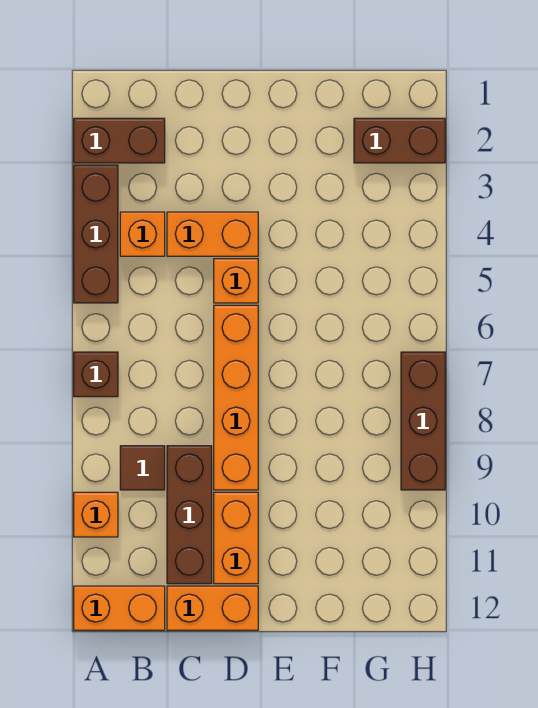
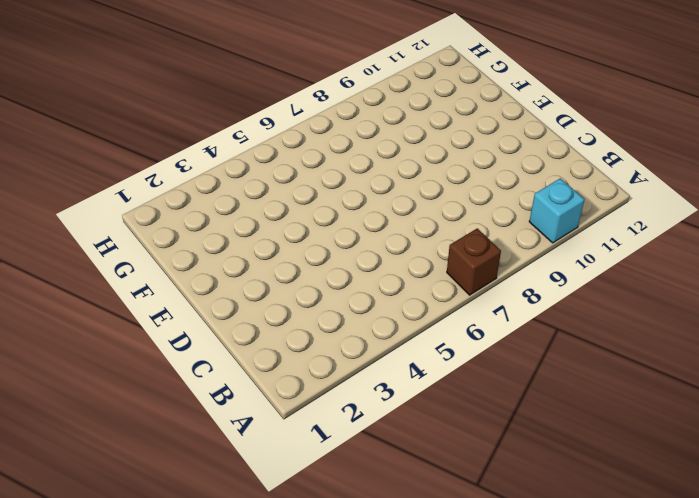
cyan 1x1 brick [529,178,584,243] -> orange 1x1 brick [74,492,118,537]
none -> brown 1x2 brick [74,118,165,163]
none -> brown 1x3 brick [74,165,118,303]
none -> orange 1x2 brick [74,586,165,630]

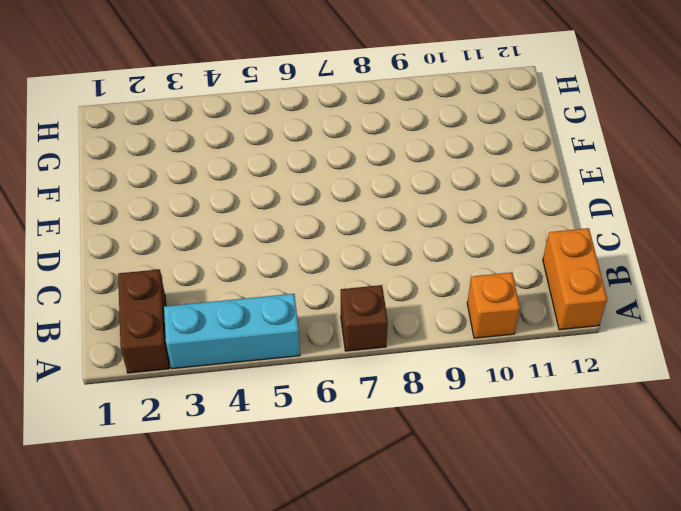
cyan 1x3 brick [164,294,300,369] -> brown 1x3 brick [74,165,118,303]
none -> orange 1x1 brick [120,212,165,256]
none -> brown 1x1 tile [120,446,165,490]
none -> orange 1x2 brick [167,212,258,256]

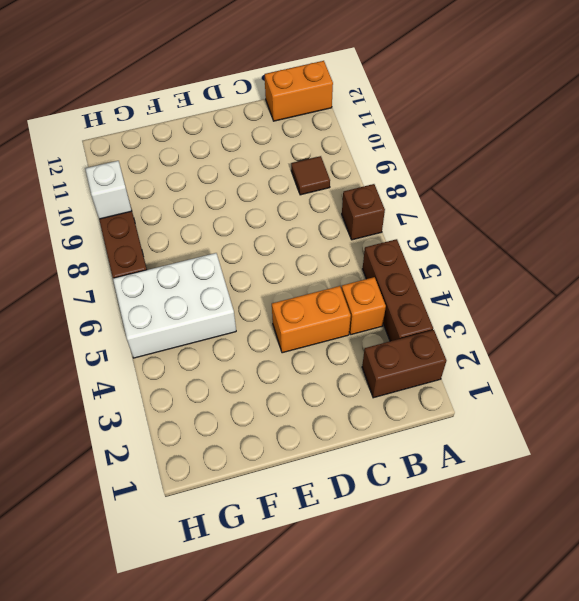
white 2x3 brick [113,253,236,358] -> none
white 1x1 brick [85,161,132,219] -> none
none -> orange 1x1 brick [74,492,118,537]
none -> brown 1x3 brick [167,446,212,584]
none -> orange 1x2 brick [167,586,258,630]

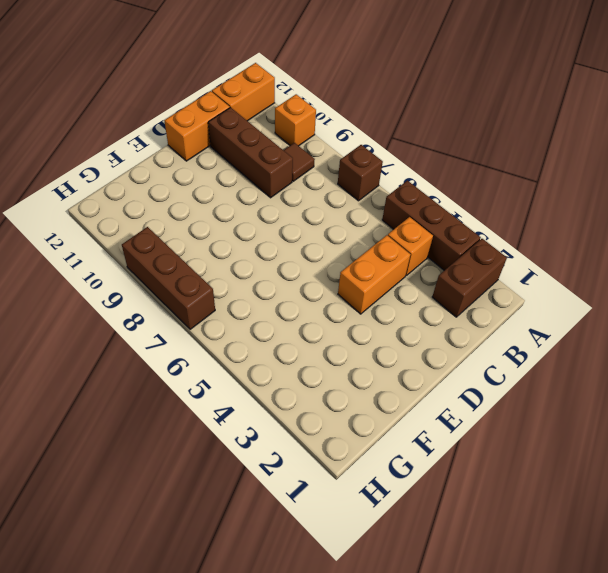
none -> orange 1x1 brick [214,259,258,303]
none -> orange 1x4 brick [214,305,258,490]
none -> orange 1x2 brick [214,492,258,584]

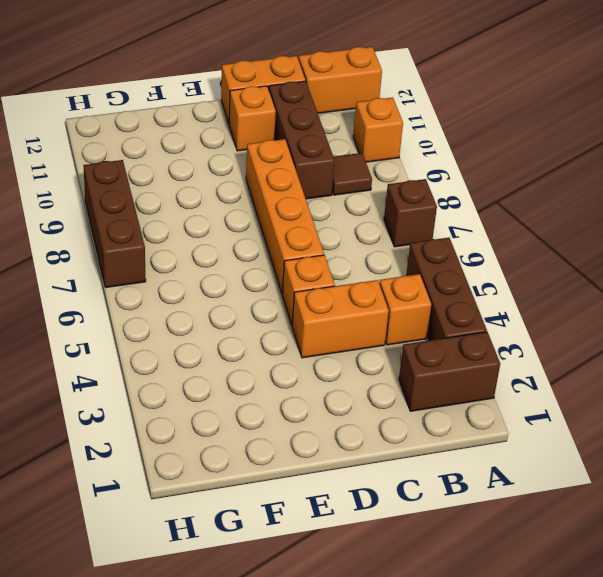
orange 1x1 brick [229,86,276,151] -> orange 1x2 brick [214,492,258,584]
none -> brown 1x2 brick [354,118,445,163]

